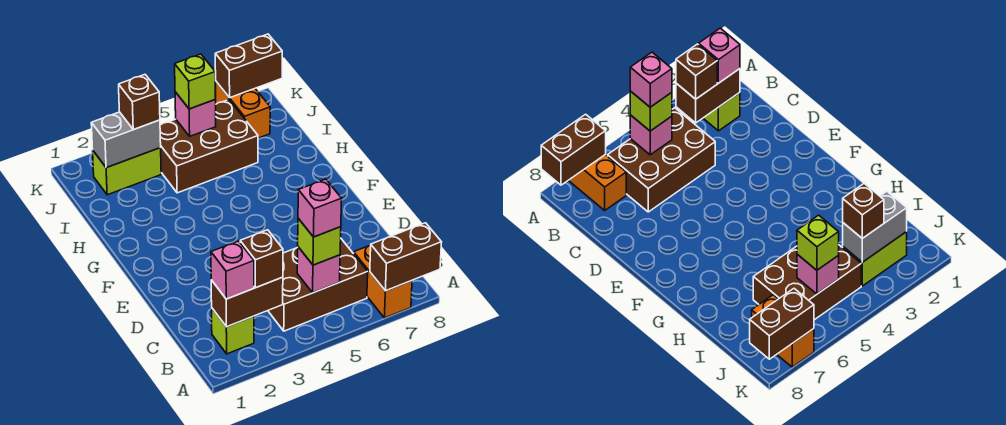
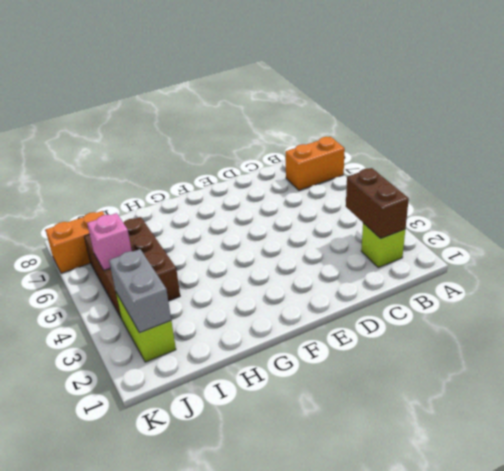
none -> brown 2x3 brick [268,239,368,331]
none -> brown 1x2 brick [370,223,442,291]
none -> pink 1x1 brick [297,247,340,293]

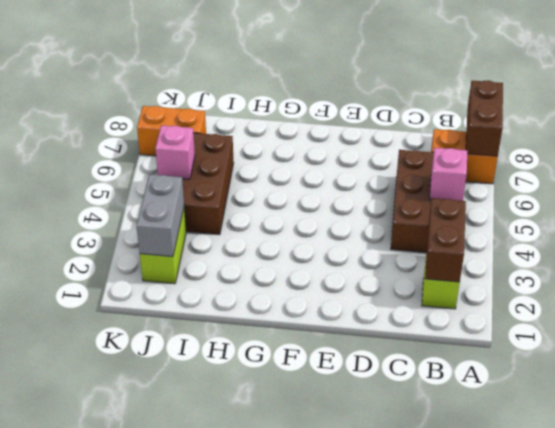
none -> brown 1x2 brick [215,34,282,98]
none -> pink 1x1 brick [211,241,254,299]
none -> brown 1x1 brick [240,230,283,288]

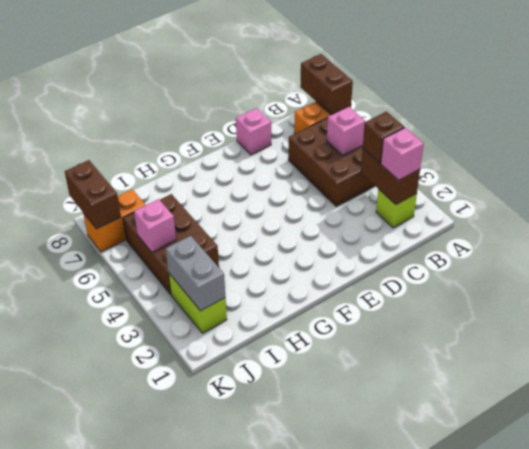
pink 1x1 brick [236,108,271,155] -> pink 1x1 brick moved to [298,179,342,237]
none -> lime 1x1 brick [298,218,341,265]
none -> brown 1x1 brick [119,75,160,129]
none -> lime 1x1 brick [175,54,216,109]

